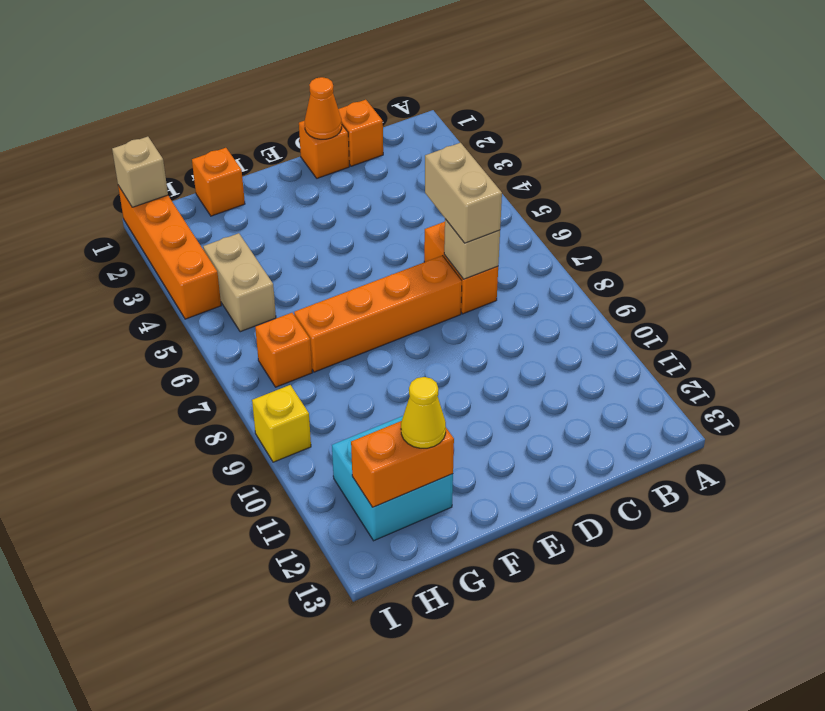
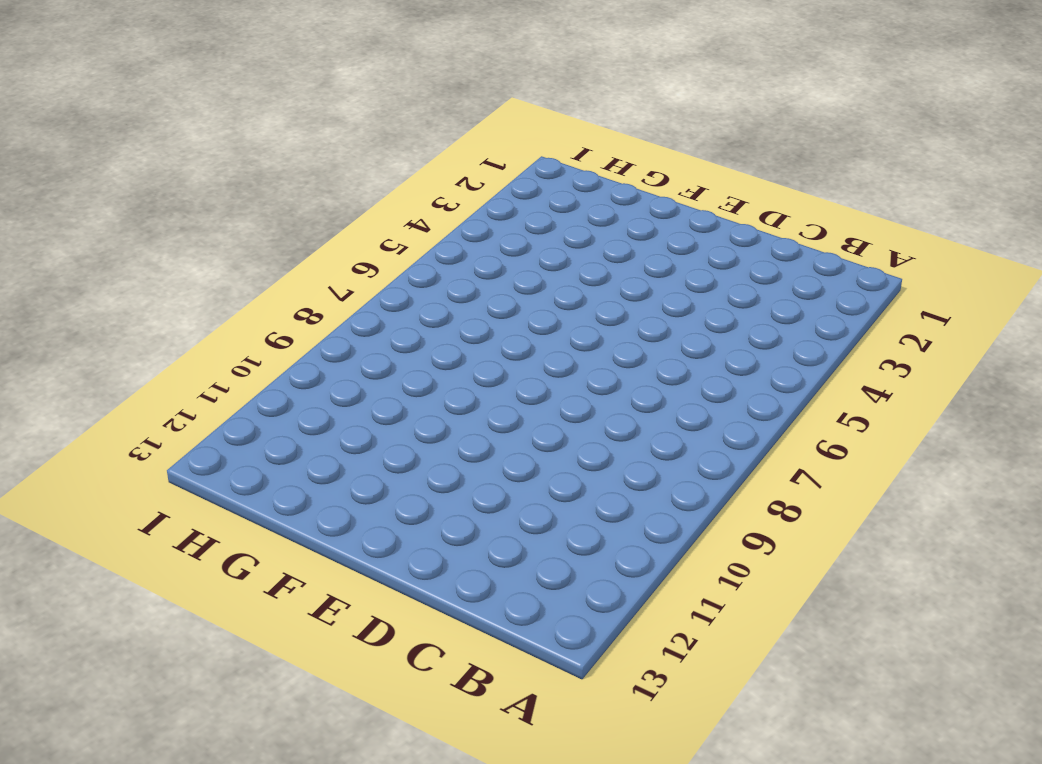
none -> orange 1x1 brick [338,100,383,166]
none -> orange 1x2 brick [424,221,498,314]
none -> orange 1x1 brick [299,121,349,178]

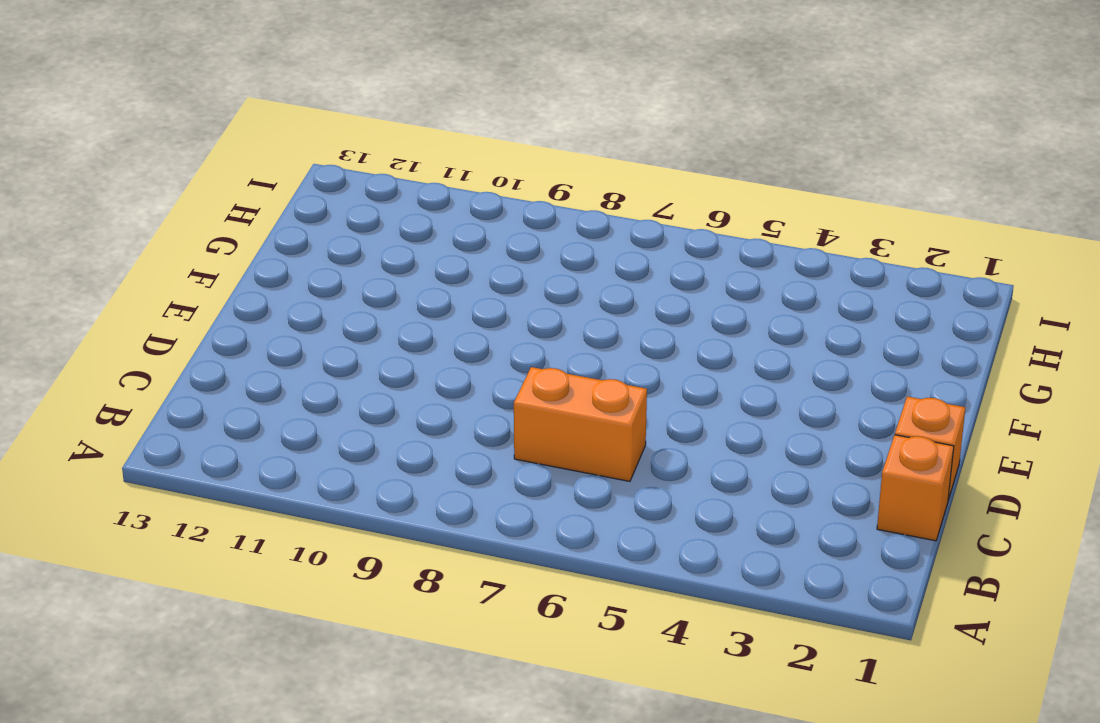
none -> orange 1x4 brick [294,256,462,372]
none -> orange 1x1 brick [192,148,245,216]
none -> cyan 2x2 brick [332,416,453,541]

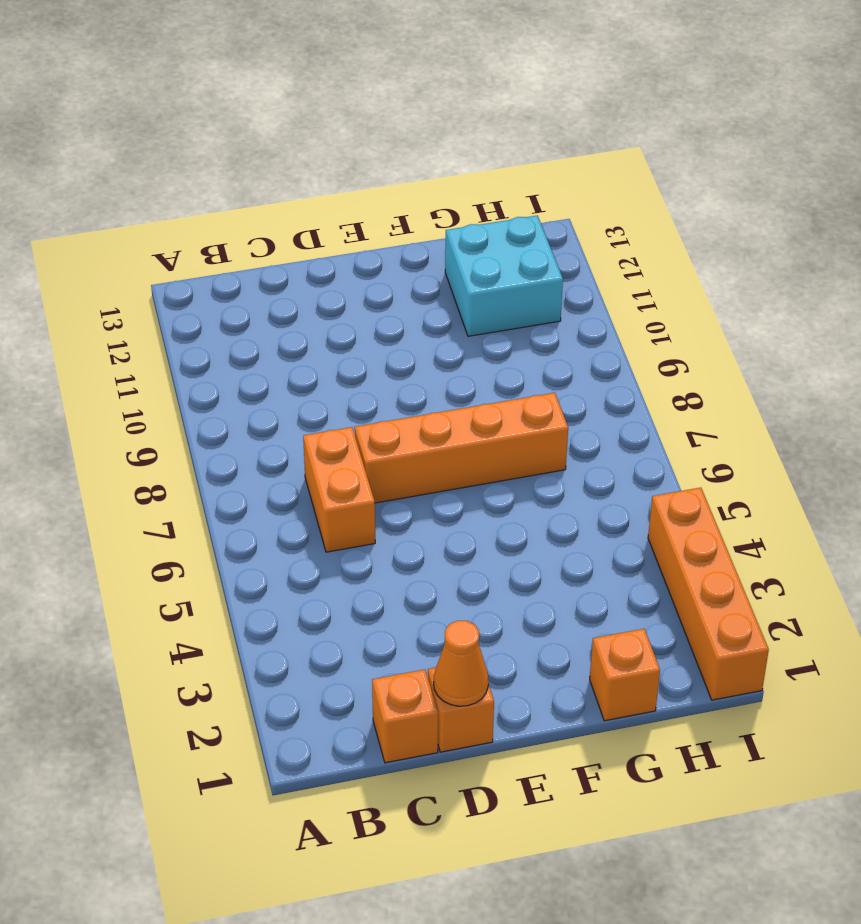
none -> tan 1x2 brick [203,233,276,332]
none -> orange 1x1 brick [255,313,312,387]
none -> yellow 1x1 brick [252,385,311,462]

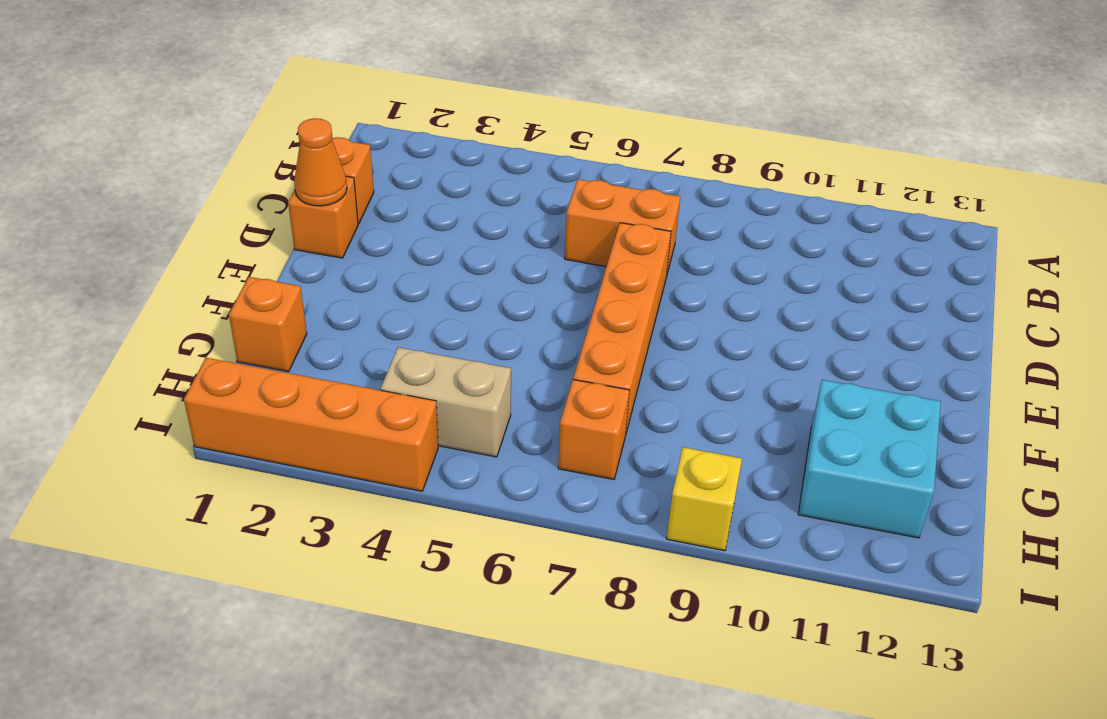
none -> tan 1x1 brick [444,219,500,279]
none -> orange 1x2 brick [351,421,454,507]
none -> tan 1x1 brick [112,137,168,207]

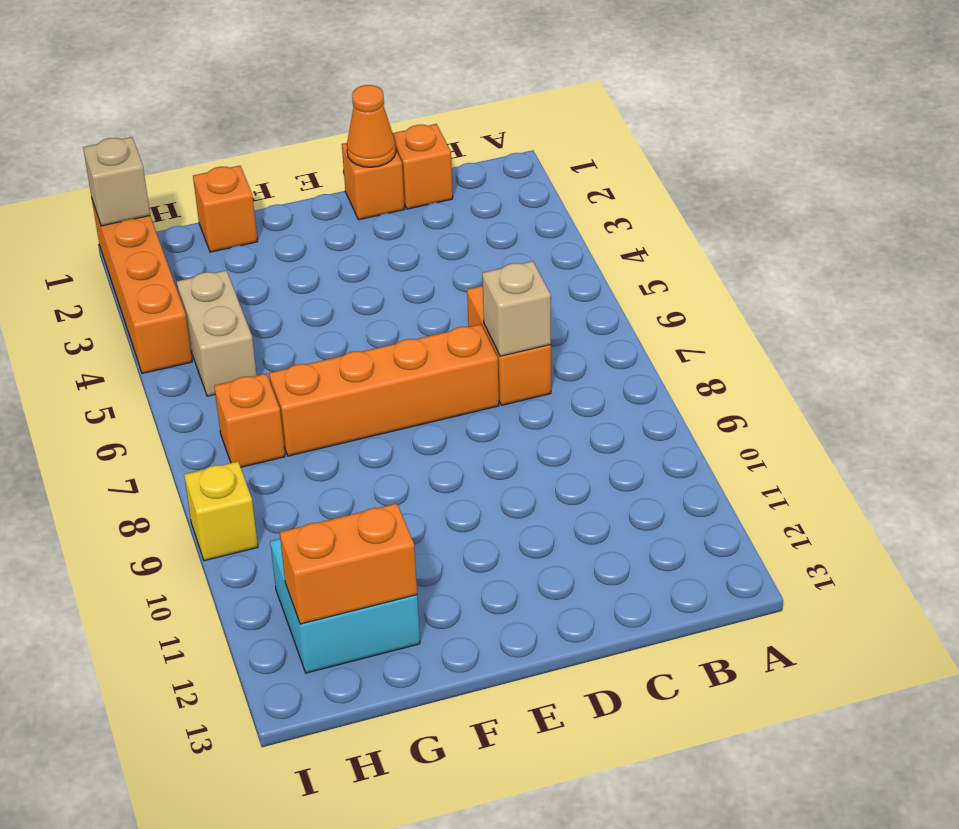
none -> tan 1x2 brick [425,143,502,243]
none -> yellow 1x1 cone [401,377,446,448]

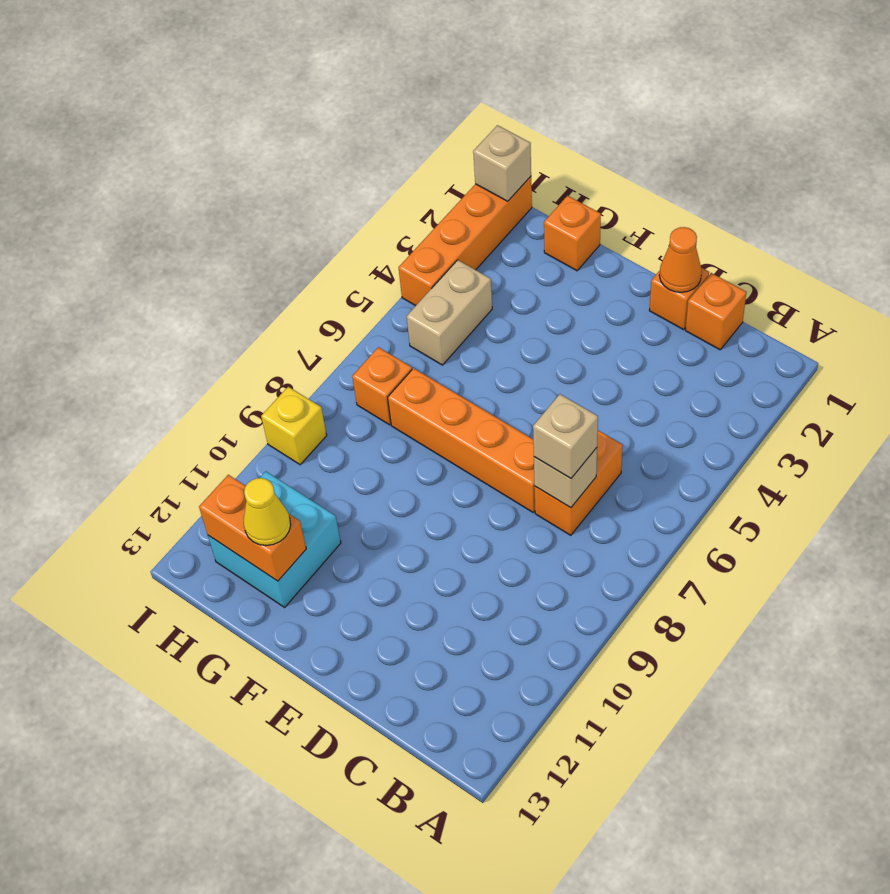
tan 1x1 brick [533,394,598,478] -> tan 1x2 brick [425,143,502,243]

